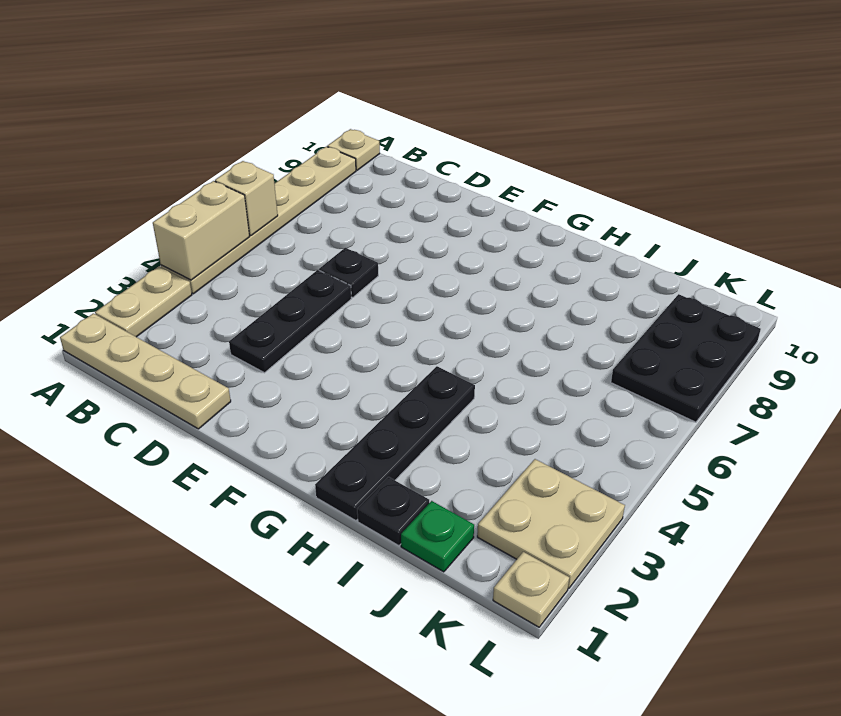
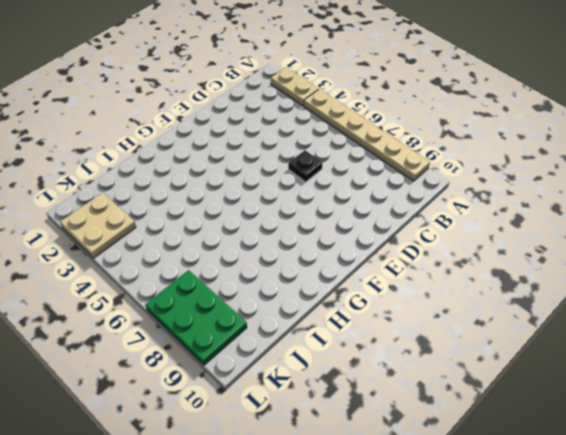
green 2x3 plate [145,270,247,365] -> black 2x3 plate [611,294,761,422]
none -> tan 1x4 plate [60,313,231,429]
none -> tan 1x1 plate [327,129,380,170]
none -> black 1x3 plate [229,270,352,373]

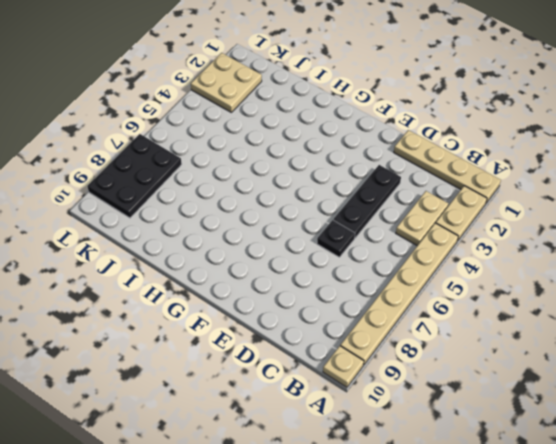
tan 1x2 plate [396,191,449,246] -> none
none -> black 1x4 plate [315,366,475,521]
none -> black 1x1 plate [357,477,429,546]
none -> green 1x1 plate [401,501,474,572]

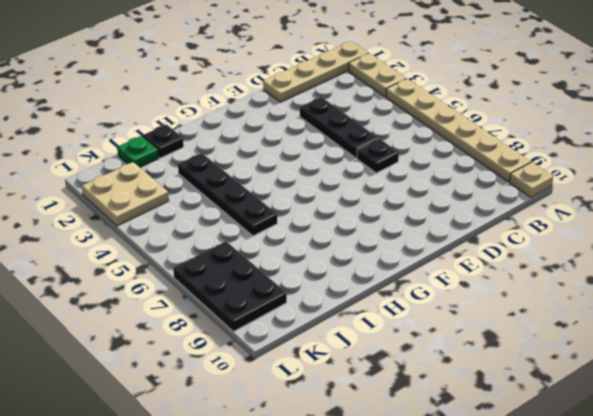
black 1x4 plate [178,153,277,236] -> black 1x4 plate moved to [315,366,475,521]
none -> tan 1x1 plate [493,552,569,627]
none -> tan 1x2 brick [153,181,250,280]
none -> tan 1x1 brick [215,161,278,236]

